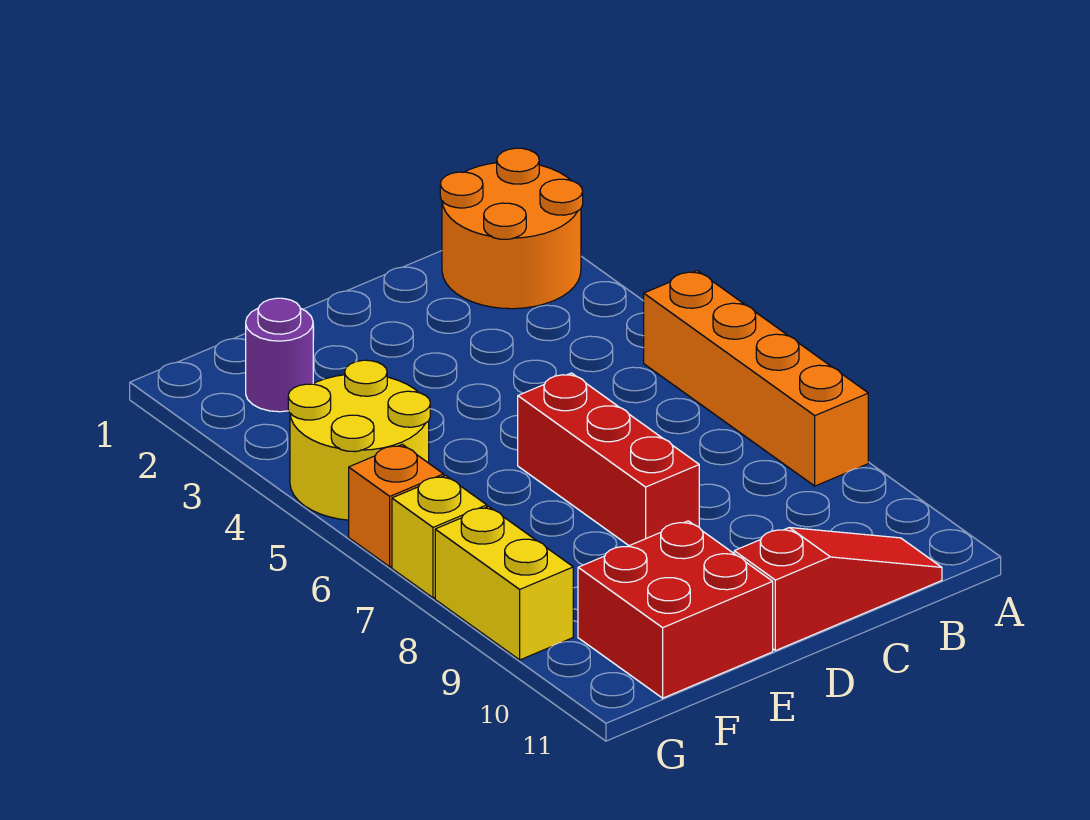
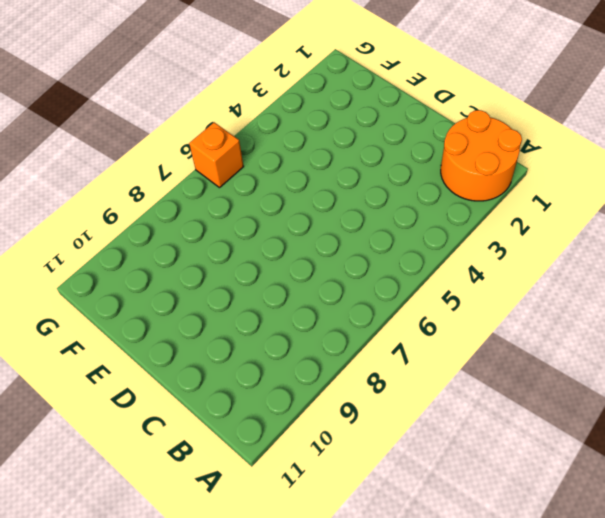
none -> orange 1x4 brick [644,271,868,486]
none -> red 1x3 slope [734,528,942,651]

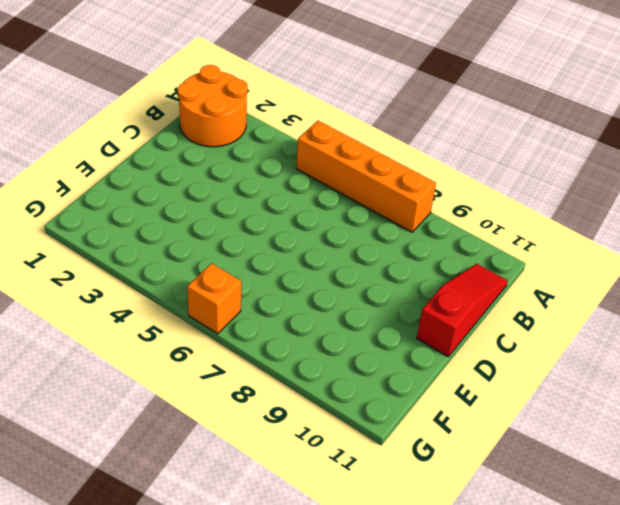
none -> red 1x3 brick [518,373,699,546]
none -> red 2x2 brick [578,521,773,698]

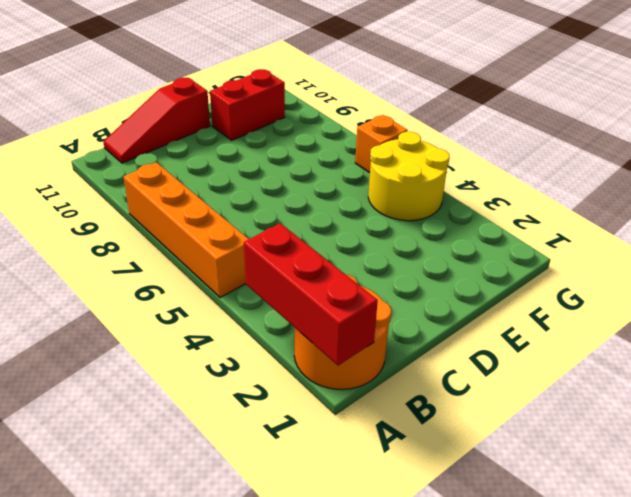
red 1x3 brick [244,223,378,365] -> red 1x3 brick moved to [518,373,699,546]
red 1x2 brick [210,69,285,140] -> red 2x2 brick [578,521,773,698]
none -> purple 1x1 round brick [246,298,313,412]
none -> yellow 1x1 brick [392,476,487,598]

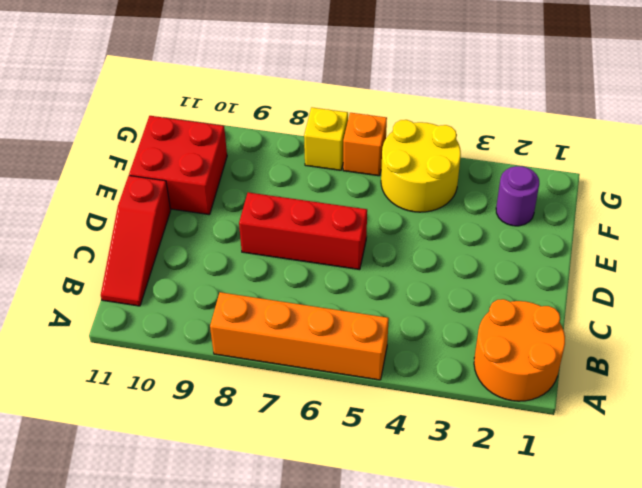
none -> yellow 1x2 brick [435,507,573,660]

